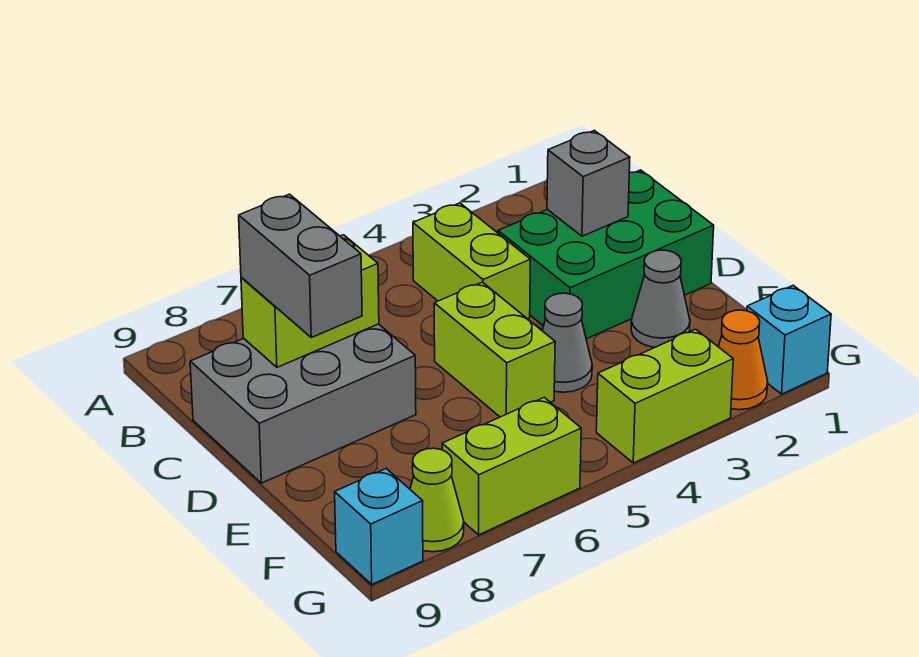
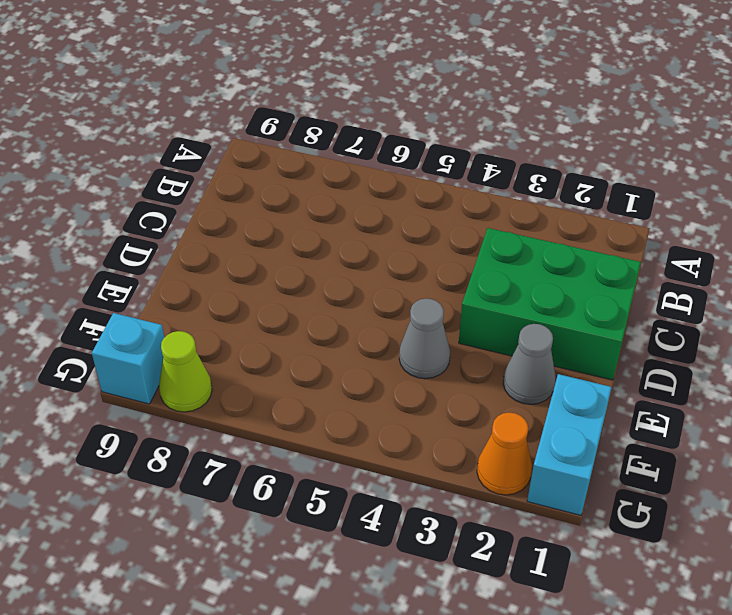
cyan 1x2 brick [527,374,612,515] -> cyan 1x1 brick [747,285,831,394]
none -> lime 1x2 brick [413,203,530,319]
none -> grey 2x3 brick [190,324,416,483]
none -> lime 1x2 brick [434,282,555,417]

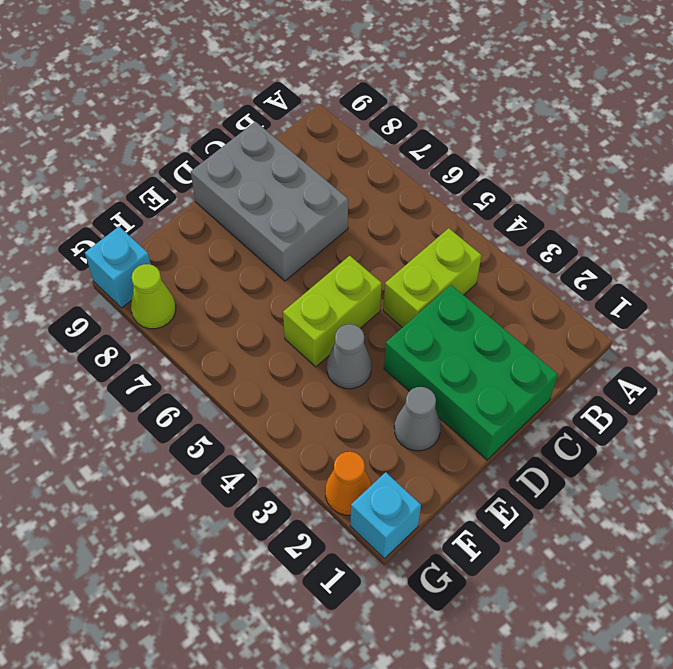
none -> lime 1x2 brick [596,329,733,463]
none -> lime 1x2 brick [442,397,581,535]
none -> grey 1x1 brick [547,130,630,236]

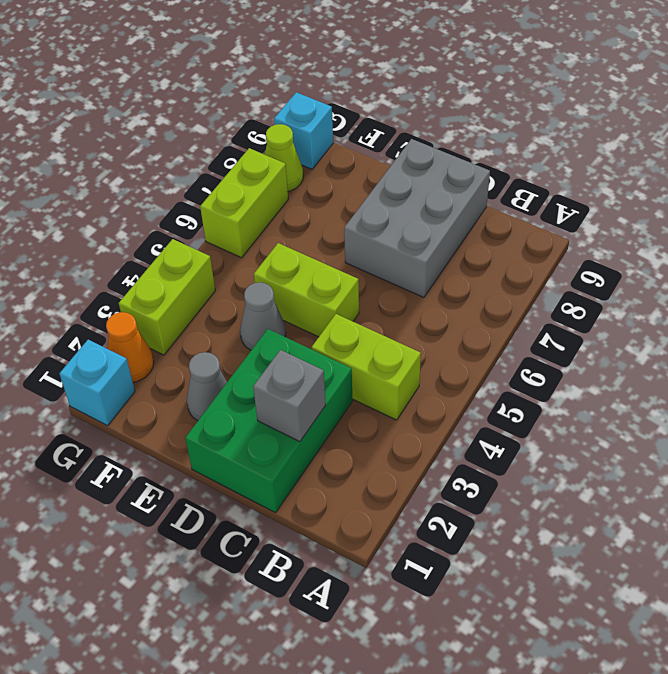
none -> lime 1x2 brick [241,235,379,367]
none -> grey 1x2 brick [239,194,362,338]

